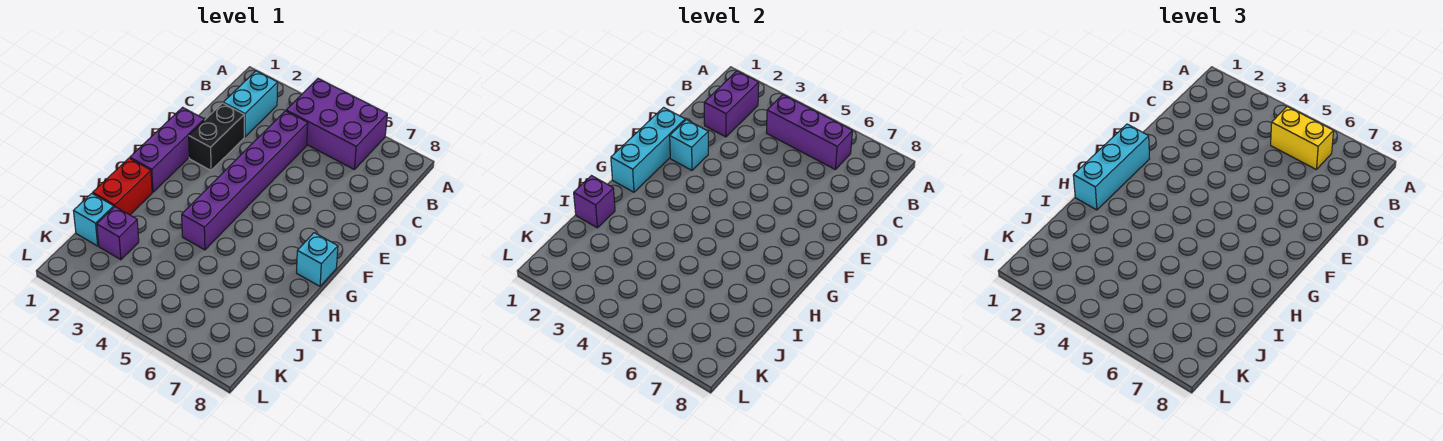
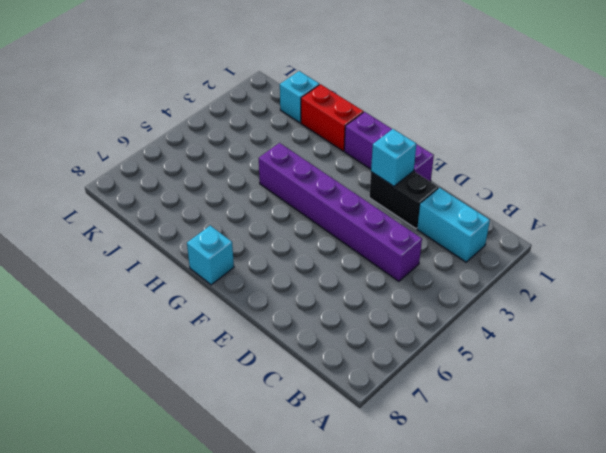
none -> purple 2x3 brick [286,79,387,170]
none -> purple 1x1 brick [97,207,139,260]
none -> purple 1x2 brick [704,71,759,137]

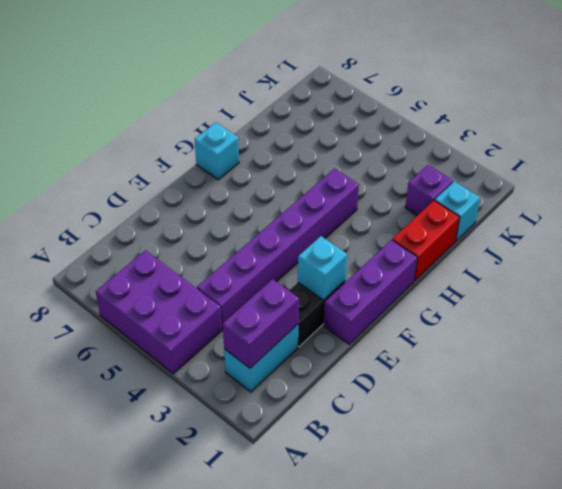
none -> purple 1x3 brick [767,95,852,170]
none -> cyan 1x3 brick [611,107,685,192]
none -> purple 1x1 brick [574,176,615,228]

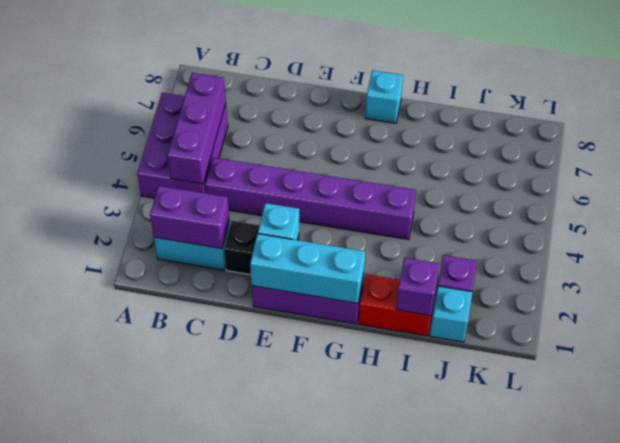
none -> yellow 1x2 brick [1271,107,1333,170]
none -> cyan 1x3 brick [1073,124,1149,210]

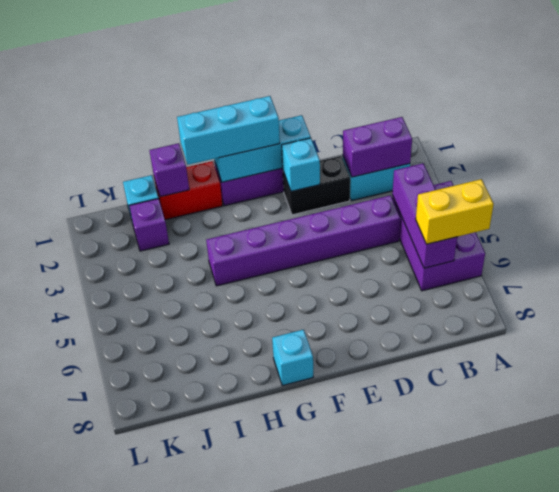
yellow 1x2 brick [416,179,494,244] -> yellow 1x2 brick turned to [1271,107,1333,170]

